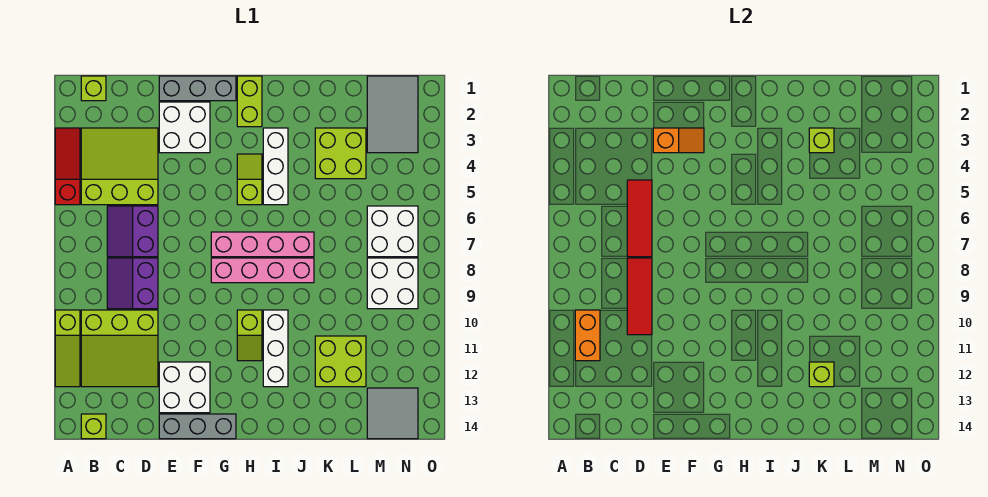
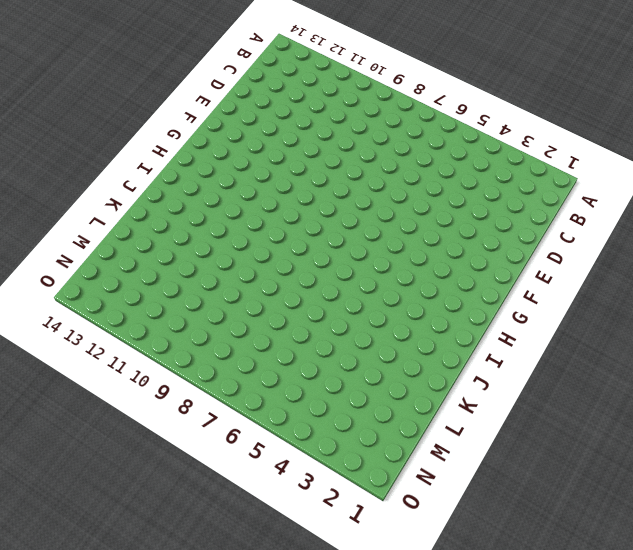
none -> red 1x3 slope [55,128,80,205]
none -> lime 1x3 slope [55,310,80,387]
none -> lime 1x1 brick [81,76,106,101]
none -> lime 3x3 slope [81,128,158,205]

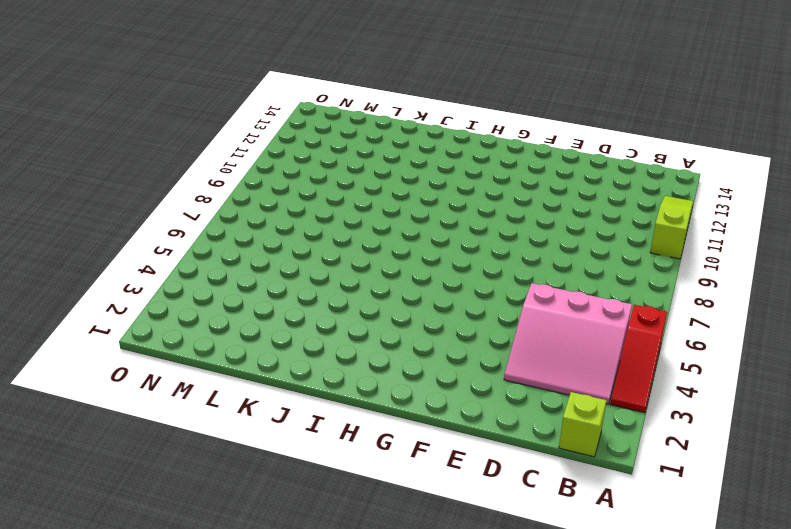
pink 3x3 slope [504,283,632,404] -> lime 3x3 slope [81,128,158,205]
none -> lime 3x3 slope [81,310,158,387]
none -> lime 1x1 brick [81,414,106,439]
none -> purple 2x2 slope [107,206,158,257]
none -> purple 2x2 slope [107,258,158,309]

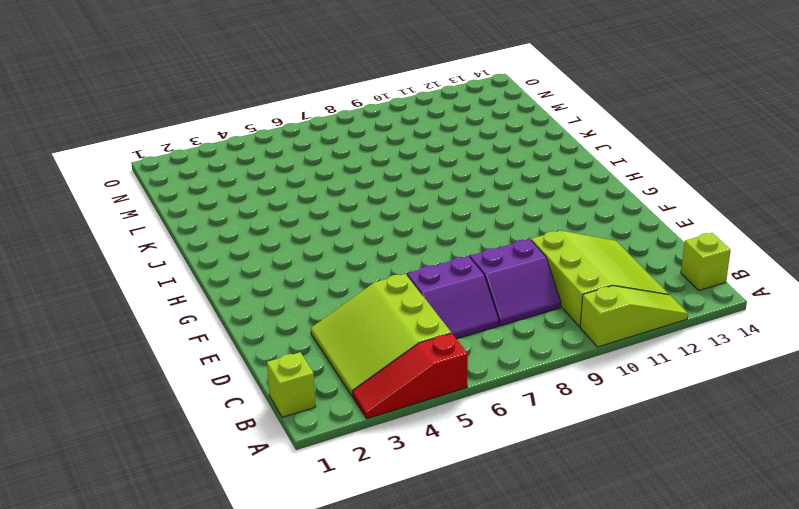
none -> grey 1x3 brick [159,76,236,101]
none -> white 2x2 brick [159,102,210,153]
none -> white 2x2 brick [159,362,210,413]
none -> grey 1x3 brick [159,414,236,439]

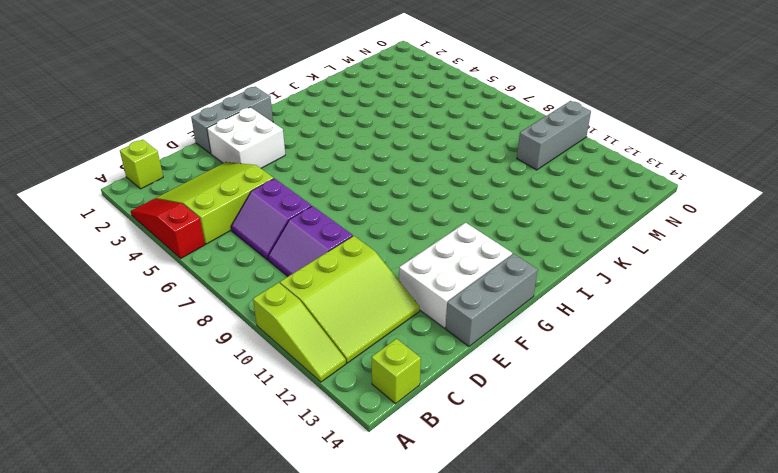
white 2x3 brick [399,223,512,328] -> white 2x2 brick [159,362,210,413]
grey 1x3 brick [517,101,591,170] -> none
none -> pink 1x4 brick [211,232,314,257]
none -> pink 1x4 brick [211,258,314,283]
none -> lime 1x2 brick [237,76,262,127]
none -> lime 1x2 slope [237,154,262,205]

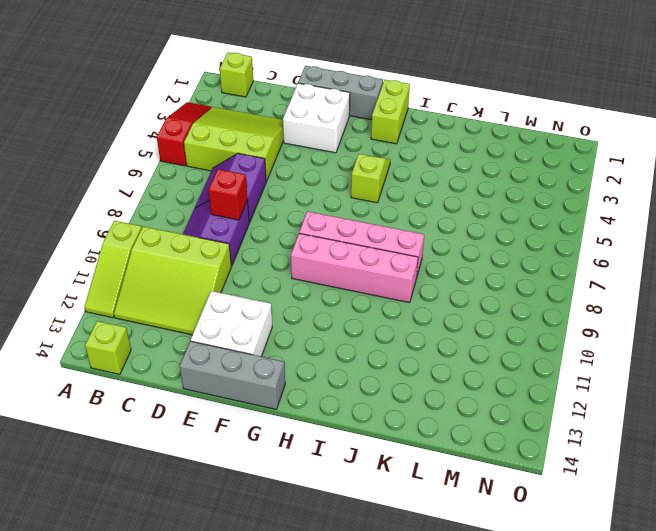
red 1x1 brick [209,169,248,220] -> red 1x3 tile [627,258,652,335]
pink 1x4 brick [291,233,418,303] -> pink 1x4 brick moved to [211,232,314,257]
none -> lime 1x2 slope [237,310,262,361]
none -> white 1x3 brick [263,128,288,205]
none -> white 1x3 brick [263,310,288,387]
none -> lime 2x2 brick [315,128,366,179]

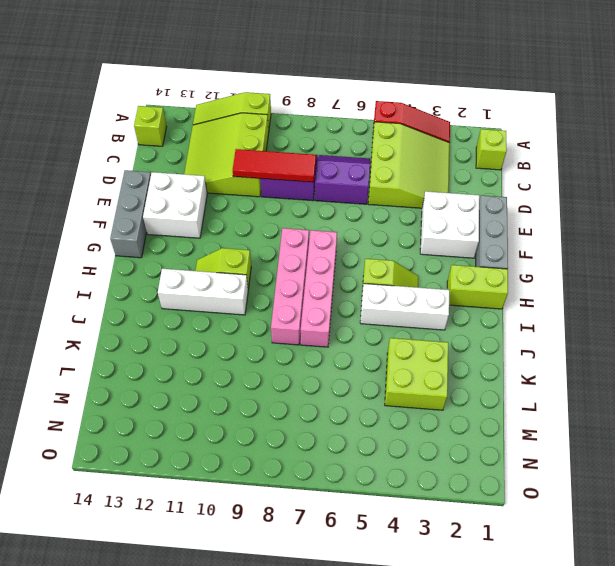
none -> lime 2x2 brick [315,336,366,387]
none -> grey 2x3 tile [367,76,418,153]
none -> white 2x2 brick [367,206,418,257]
none -> white 2x2 brick [367,258,418,309]

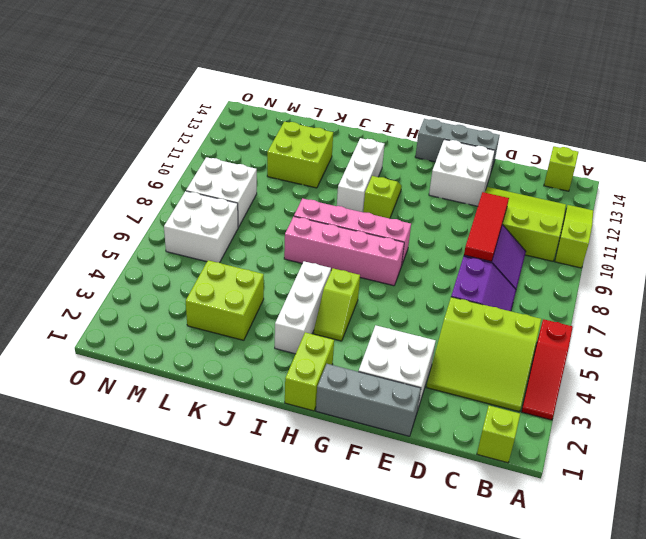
none -> grey 2x3 tile [367,76,418,153]
none -> grey 2x2 tile [367,388,418,439]
none -> orange 1x2 brick [575,310,600,361]
none -> red 1x3 tile [627,180,652,257]

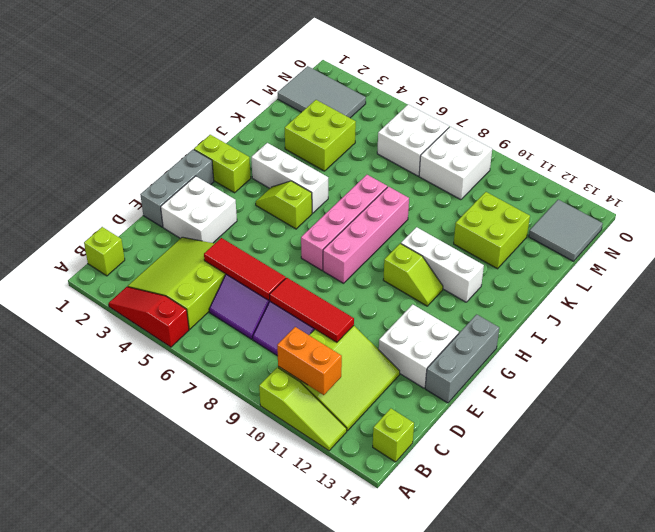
none -> orange 1x2 slope [653,128,704,153]
none -> lime 1x1 brick [809,128,834,153]
none -> lime 1x1 brick [809,362,834,387]

